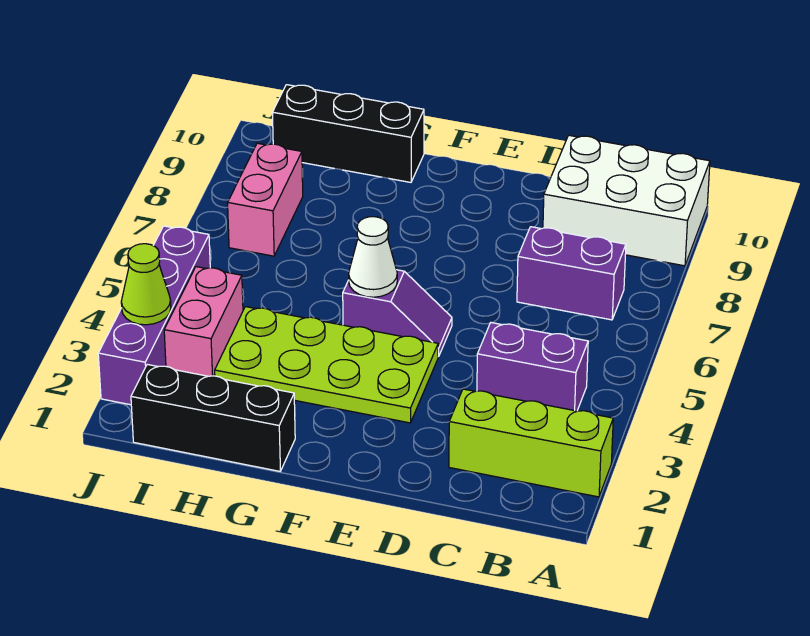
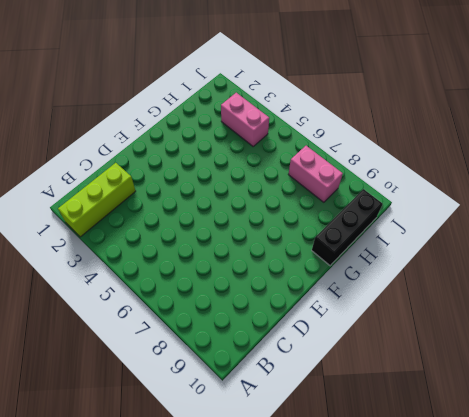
none -> white 2x3 brick [543,135,710,266]
none -> purple 1x2 brick [477,323,588,411]
none -> purple 1x2 brick [517,227,626,320]

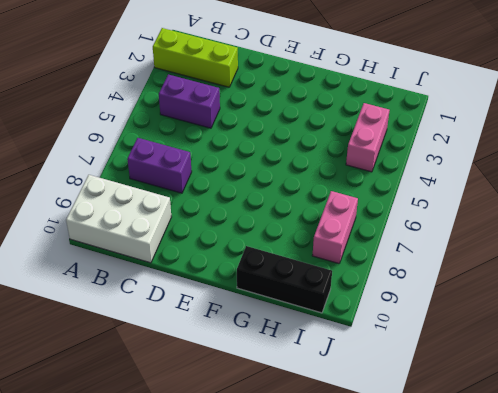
none -> lime 2x4 plate [215,307,438,423]
none -> purple 1x2 slope [343,270,452,357]
none -> black 1x3 brick [131,364,295,471]

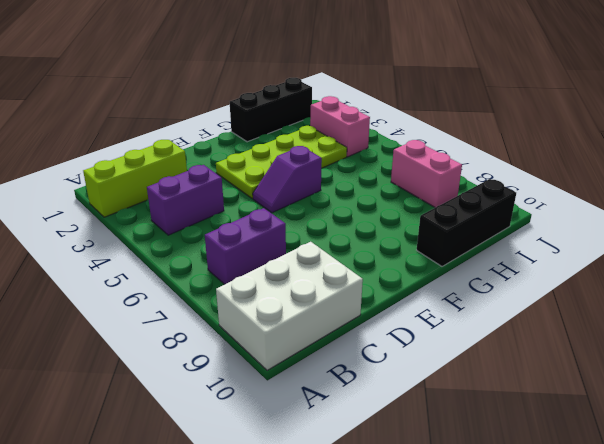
none -> purple 1x4 brick [98,226,210,405]
none -> white 1x1 cone [349,217,397,297]
none -> lime 1x1 cone [121,244,171,325]

